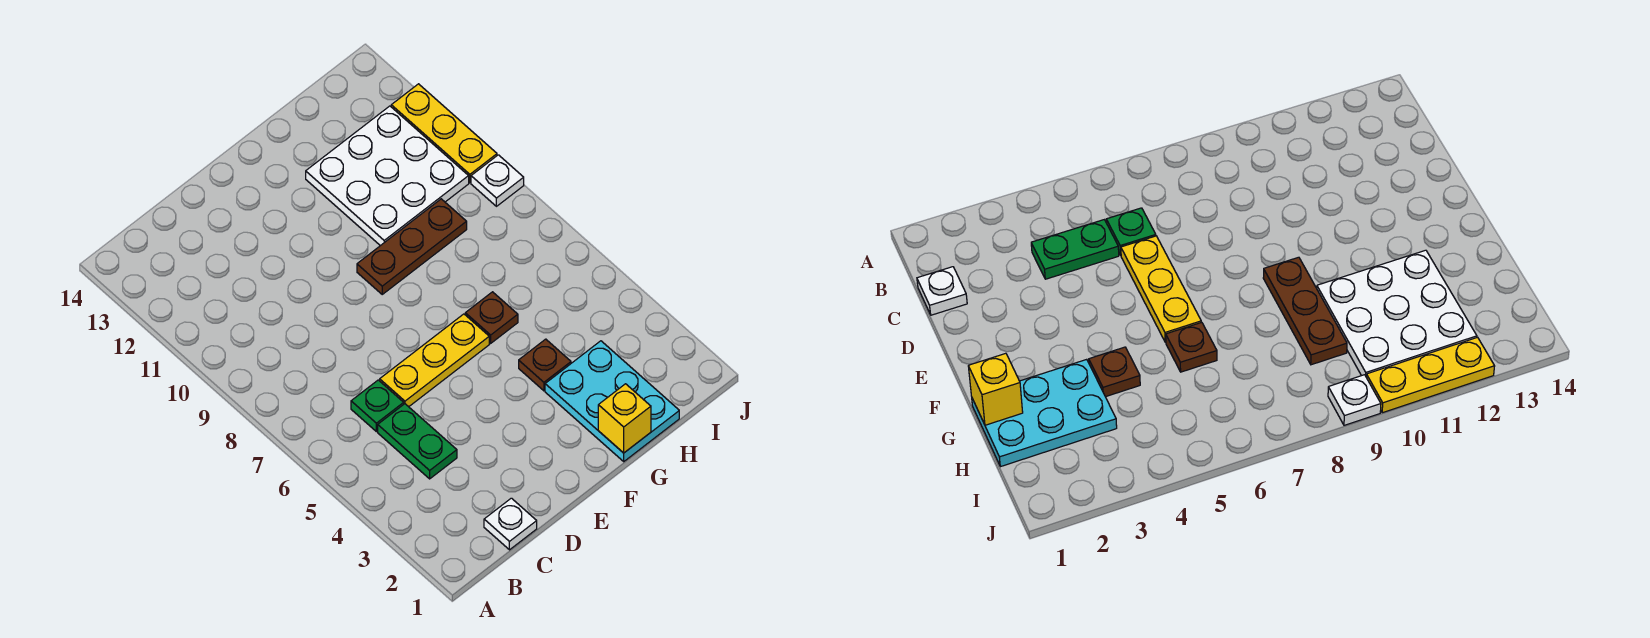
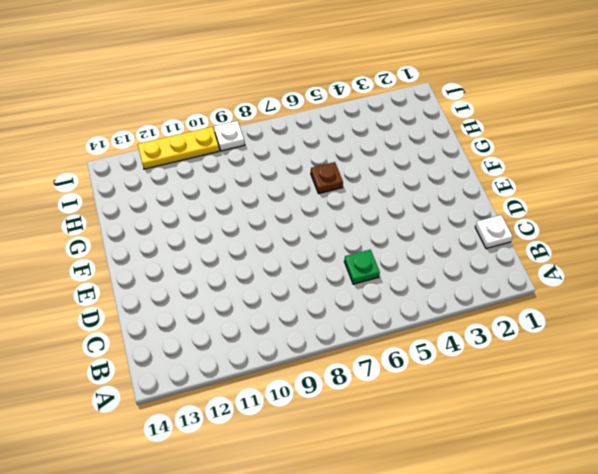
none -> green 1x2 plate [378,404,457,479]
none -> yellow 1x3 plate [380,314,489,407]
none -> brown 1x3 plate [357,199,467,294]

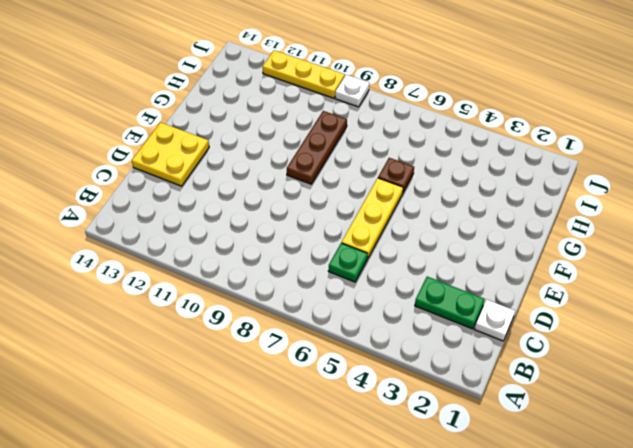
green 1x2 plate [415,277,485,329] -> green 1x2 plate moved to [378,404,457,479]
yellow 2x2 plate [132,122,209,186] -> none
none -> cyan 2x3 plate [545,341,679,461]
none -> brown 1x1 plate [519,339,571,391]
none -> white 3x3 plate [306,106,469,246]

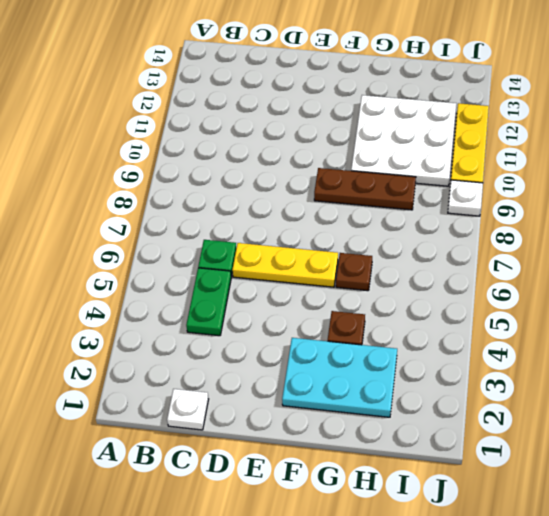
cyan 2x3 plate [282,338,397,417] -> cyan 2x3 plate turned to [545,341,679,461]
none -> yellow 1x1 brick [598,384,651,453]

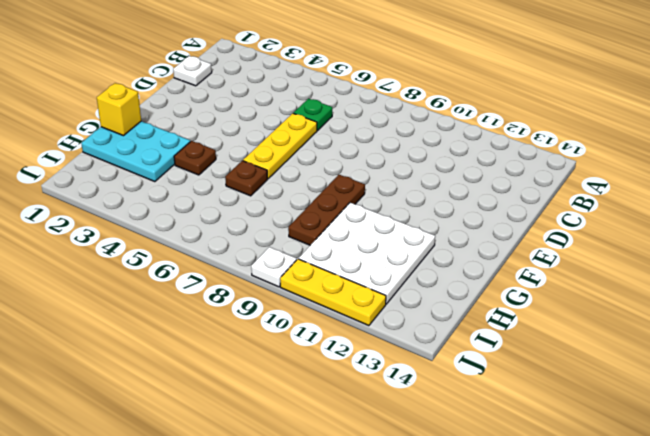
none -> green 1x2 plate [378,404,457,479]

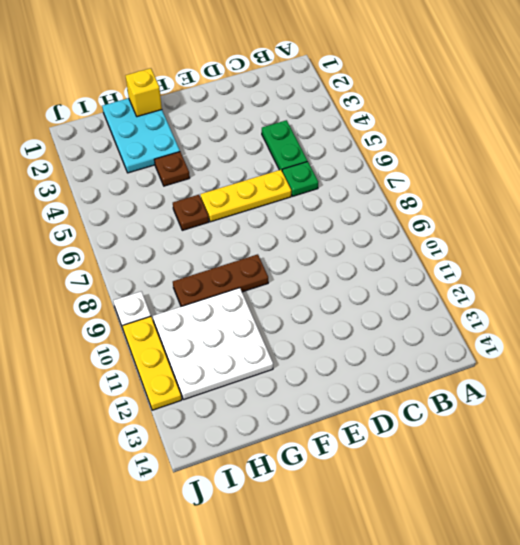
none -> white 1x1 plate [484,498,537,550]

